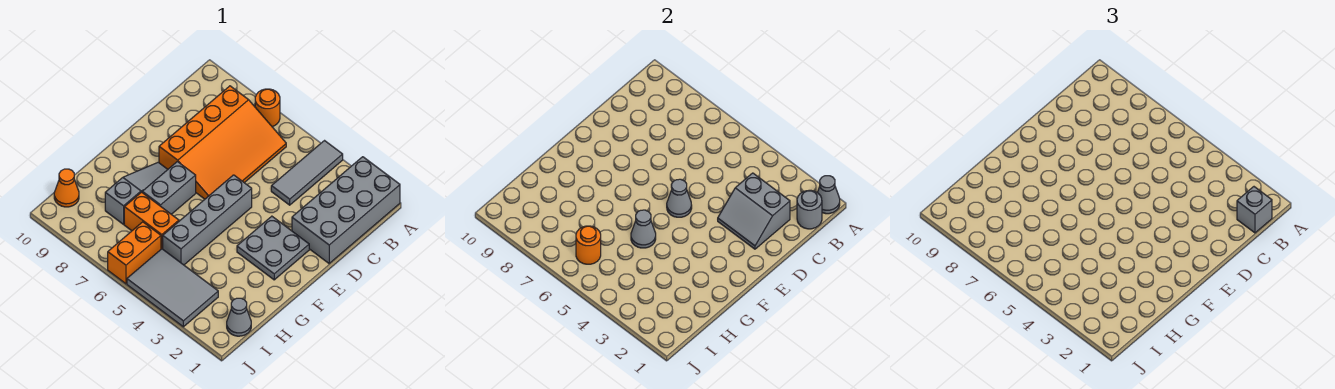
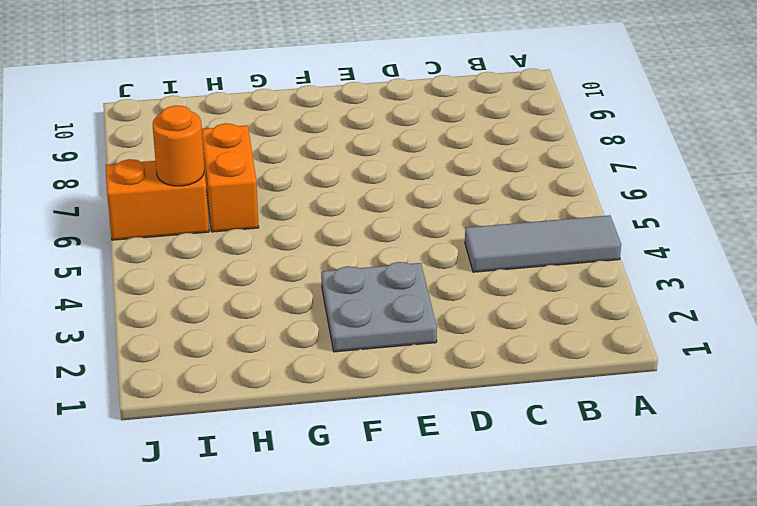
none -> grey 2x4 brick [292,157,400,263]
none -> orange 1x1 round brick [255,89,280,127]
none -> orange 3x4 slope [159,86,286,199]

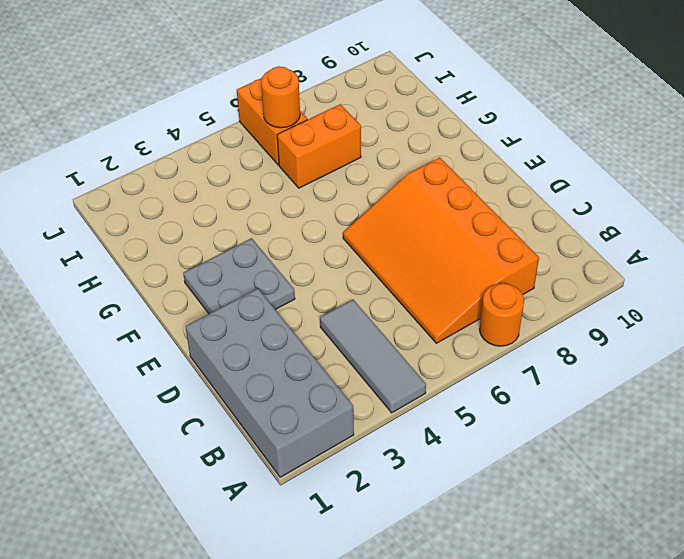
none -> grey 1x4 brick [163,175,252,265]
none -> grey 1x2 brick [142,162,196,214]
none -> grey 1x3 slope [105,162,168,224]

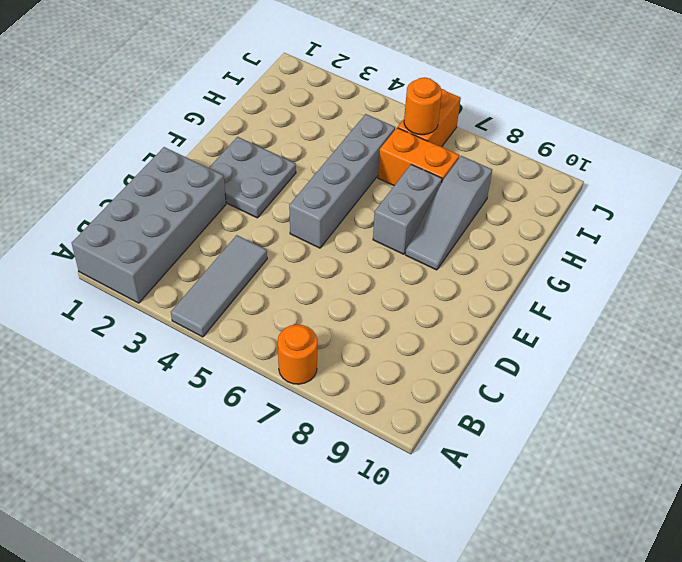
none -> orange 3x4 slope [159,86,286,199]
none -> grey 1x1 cone [227,298,251,336]
none -> grey 2x3 tile [127,249,218,327]

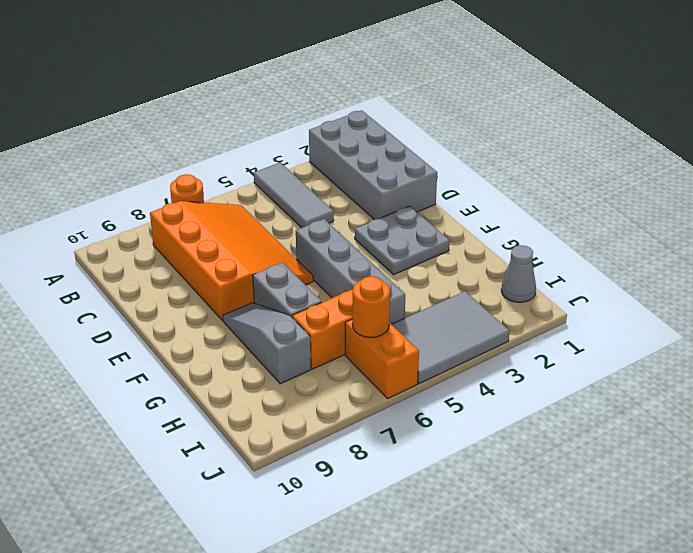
none -> orange 1x1 cone [54,169,79,207]
none -> grey 1x1 cone [817,176,840,214]
none -> grey 1x1 round brick [797,190,822,229]

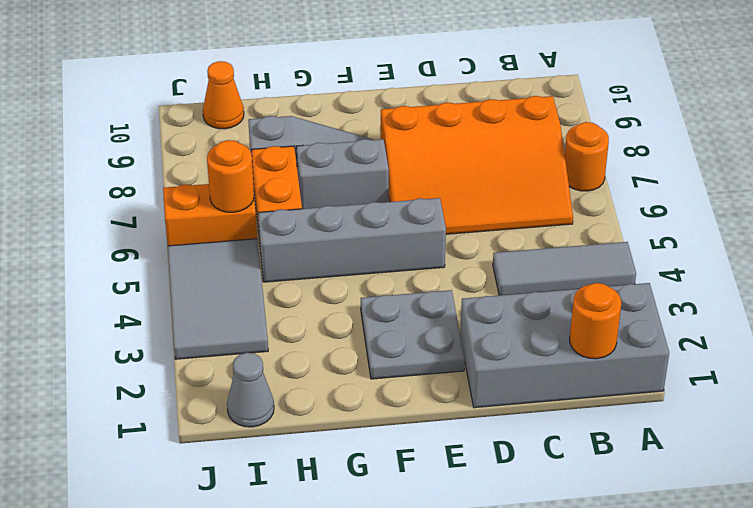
orange 1x1 round brick [570,283,621,359] -> grey 1x1 round brick [797,190,822,229]
none -> grey 1x1 cone [817,176,840,214]
none -> grey 2x2 slope [718,173,790,249]
none -> grey 1x1 cone [667,179,692,217]

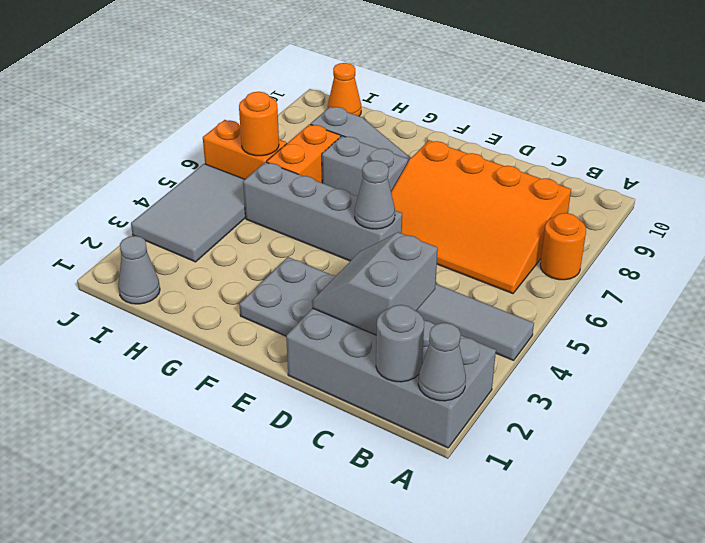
none -> grey 1x1 cone [631,210,656,248]
none -> grey 1x1 brick [1237,187,1272,233]

